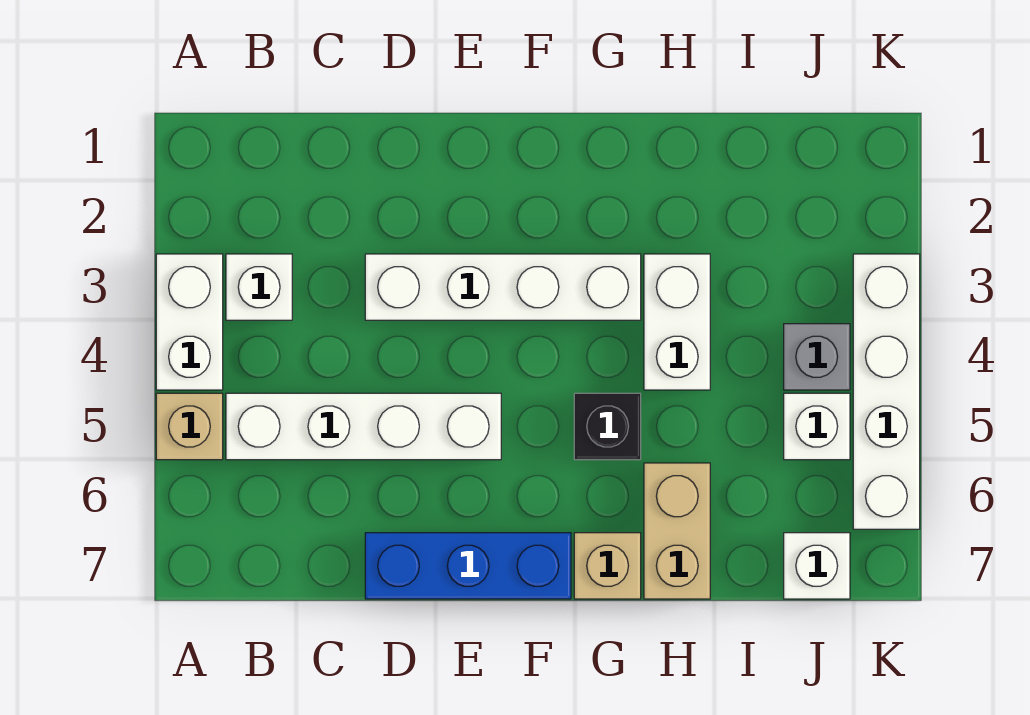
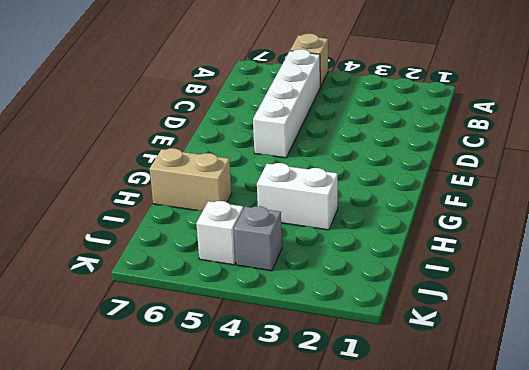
none -> white 1x2 brick [156,254,223,390]
none -> white 1x1 brick [226,254,292,320]
none -> white 1x4 brick [365,254,641,320]

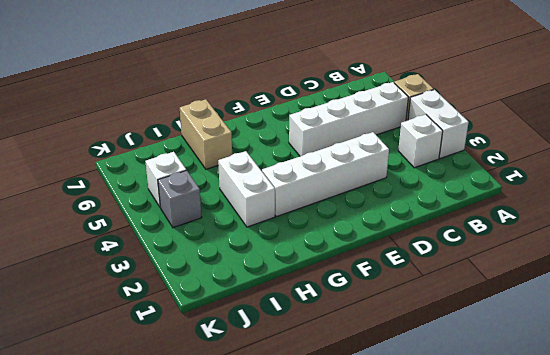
none -> blue 1x3 brick [365,533,571,599]
none -> black 1x1 brick [574,393,641,460]
none -> tan 1x1 brick [574,533,641,599]

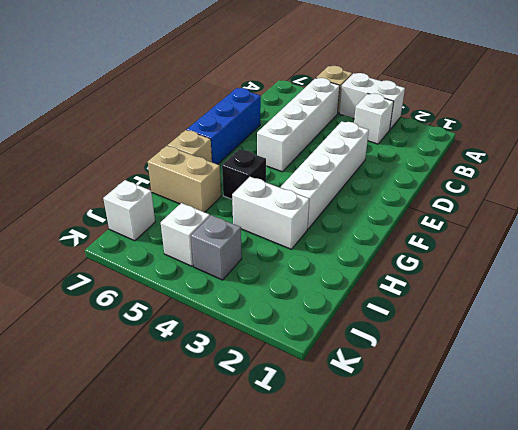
none -> white 1x4 brick [853,254,920,529]

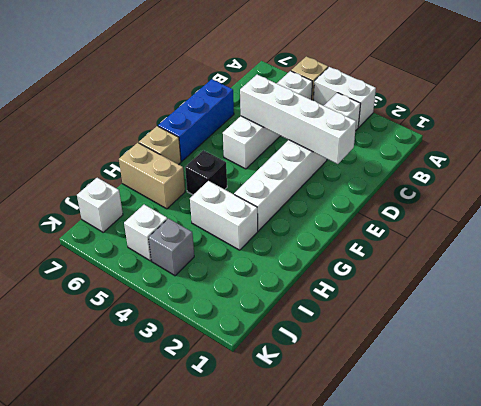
white 1x4 brick [240,75,356,164] -> white 1x4 brick moved to [853,254,920,529]

